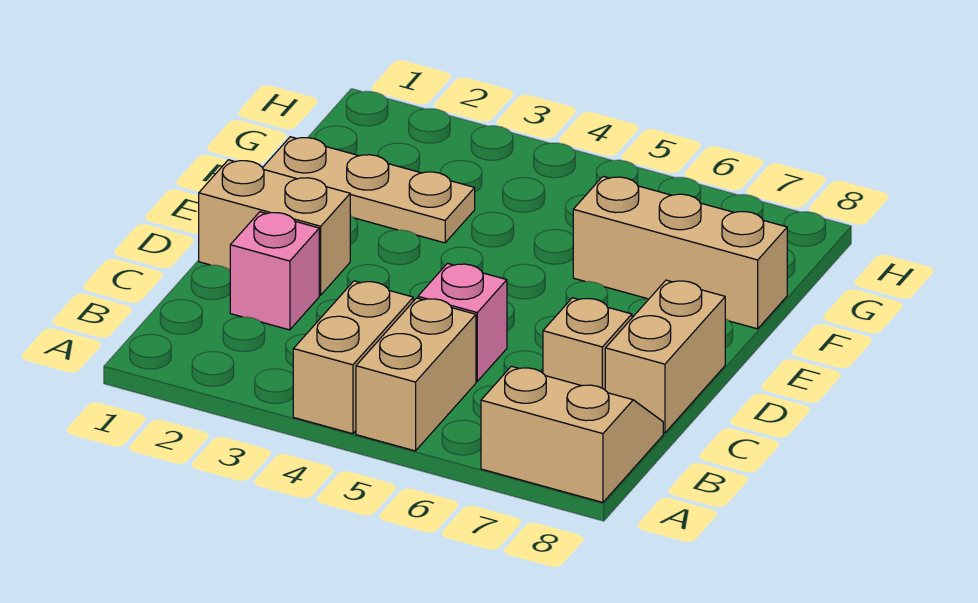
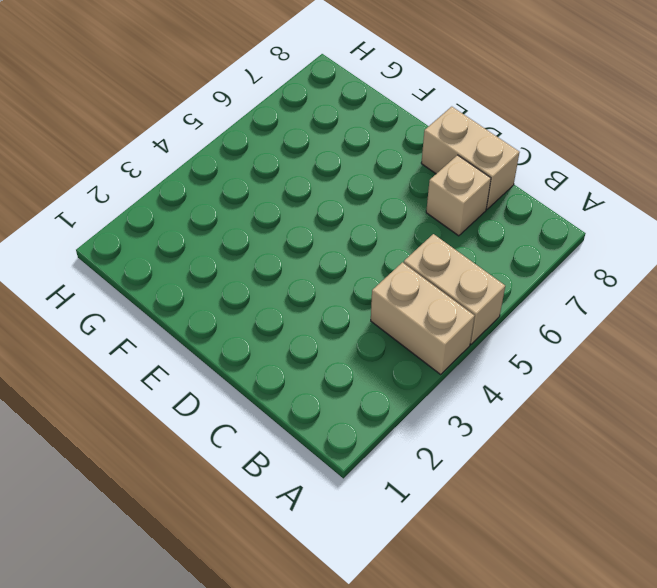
none -> tan 2x2 slope [481,366,663,502]
none -> pink 1x1 brick [230,212,319,330]

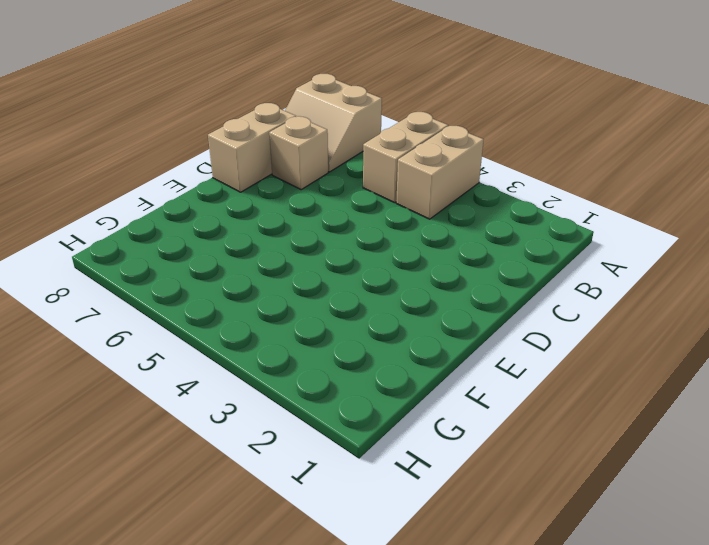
none -> pink 1x1 brick [230,212,319,330]
none -> pink 1x1 brick [418,263,507,381]

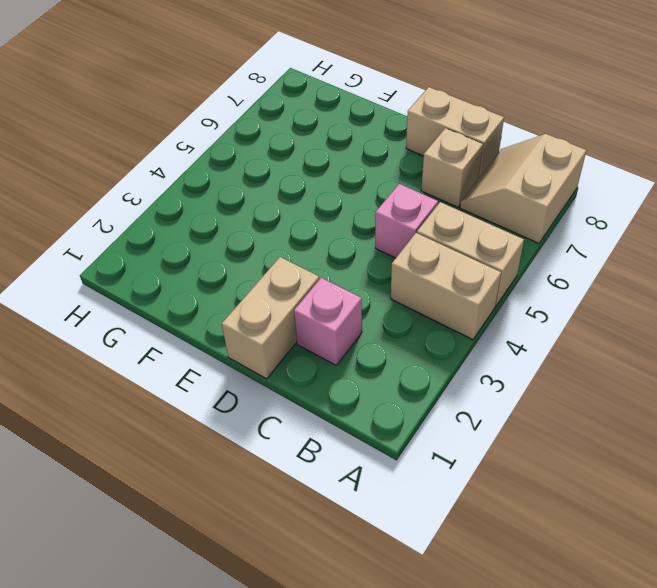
none -> tan 1x3 plate [263,137,475,243]
none -> tan 1x3 brick [573,176,787,329]

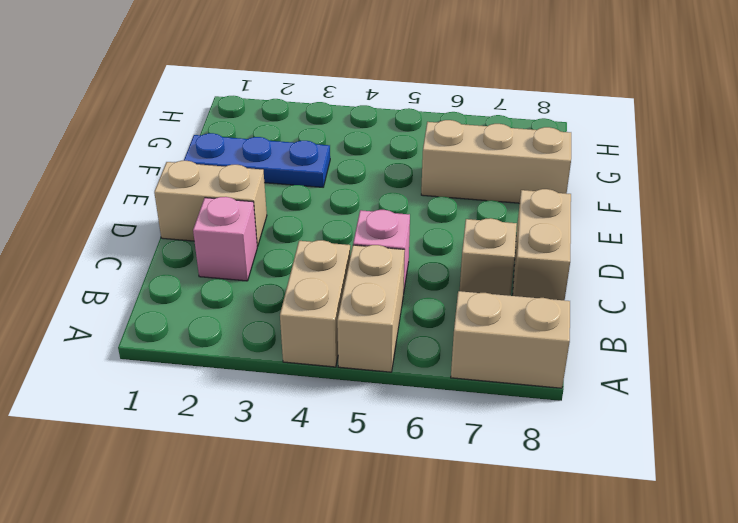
blue 1x3 plate [184,133,330,187] -> tan 1x3 plate [263,137,475,243]

